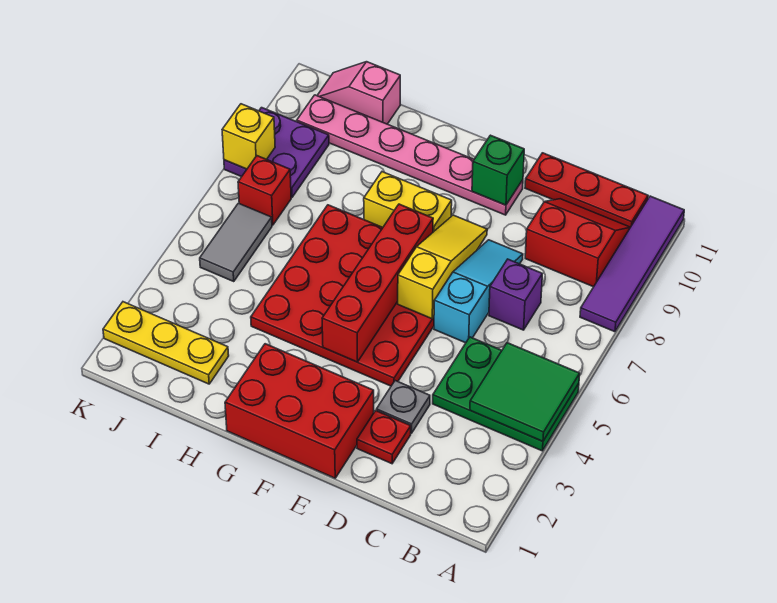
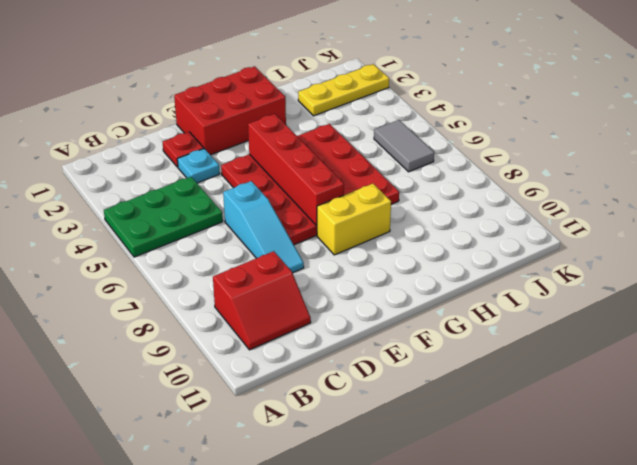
cyan 1x1 plate [177,149,220,183] -> grey 1x1 plate [377,381,430,433]
none -> purple 1x4 tile [580,196,684,332]
none -> red 1x3 plate [525,153,648,227]
none -> purple 1x1 brick [489,259,542,330]

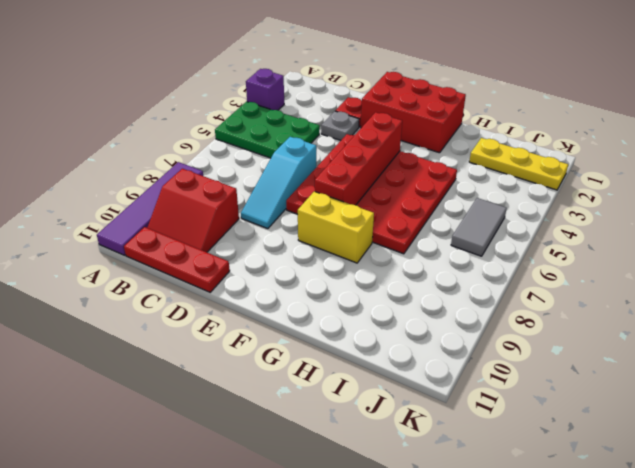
purple 1x1 brick [246,69,284,110] -> purple 1x1 brick moved to [489,259,542,330]
none -> pink 1x6 plate [297,95,523,215]
none -> pink 1x2 slope [317,62,400,124]
none -> red 1x1 brick [238,156,291,225]

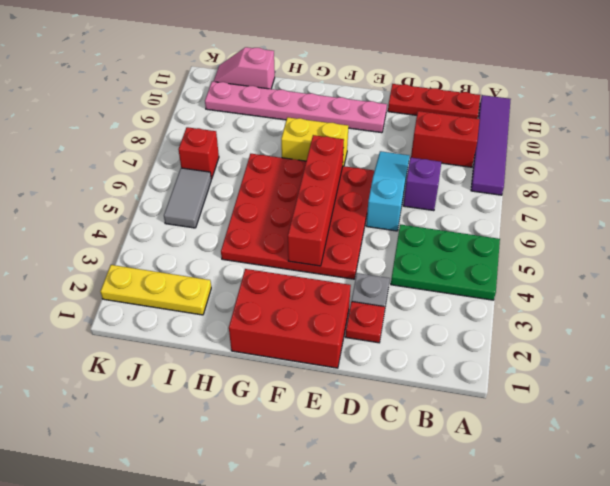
none -> purple 2x2 plate [224,108,329,198]
none -> green 2x2 tile [470,343,580,441]
none -> yellow 1x3 slope [398,215,487,319]

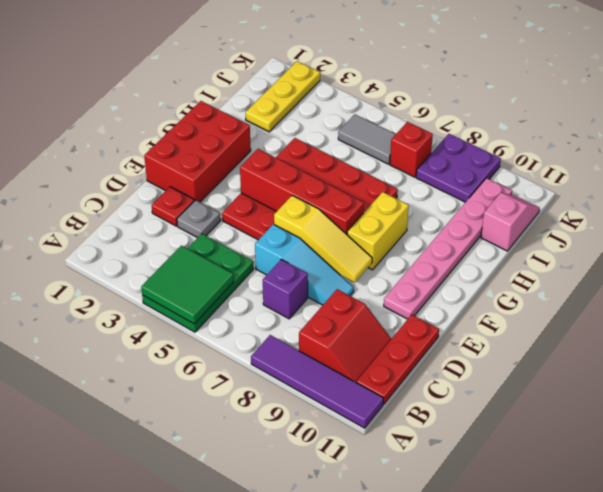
none -> green 1x1 brick [472,135,524,205]
none -> yellow 1x1 brick [222,104,275,169]

